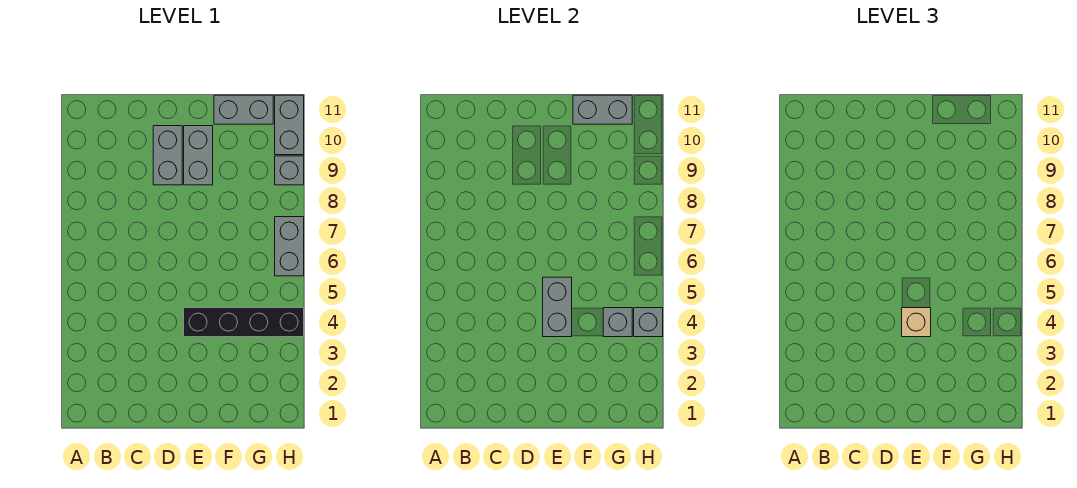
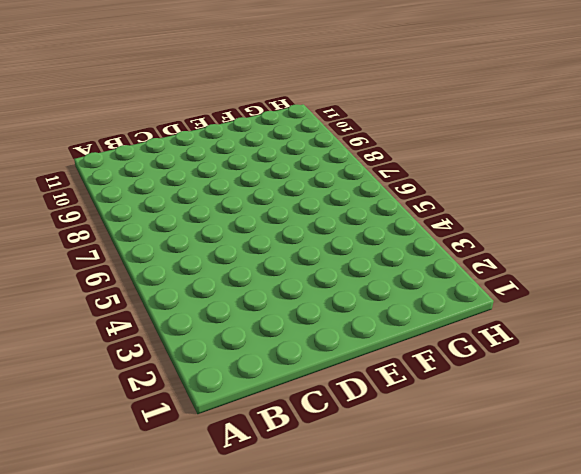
none -> grey 1x2 brick [153,126,182,185]
none -> black 1x4 brick [184,308,304,337]
none -> grey 1x2 brick [184,126,213,185]

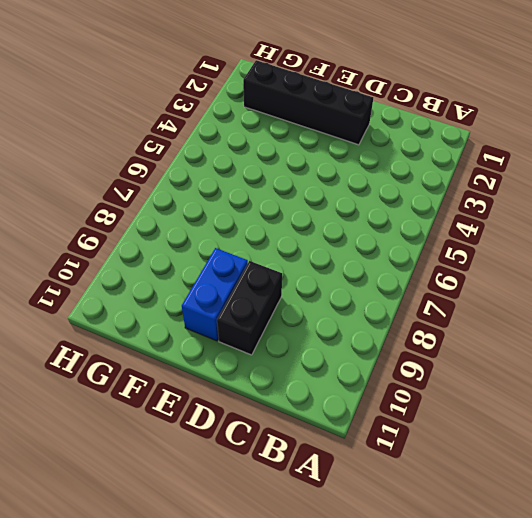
black 1x4 brick [243,60,373,145] -> black 1x4 brick moved to [184,308,304,337]
black 1x2 brick [217,261,282,355] -> grey 1x2 brick [153,126,182,185]
blue 1x2 brick [182,248,248,341] -> grey 1x2 brick [184,126,213,185]
none -> grey 1x2 brick [214,95,273,124]
none -> grey 1x2 brick [275,217,304,276]
none -> grey 1x1 brick [275,156,304,185]

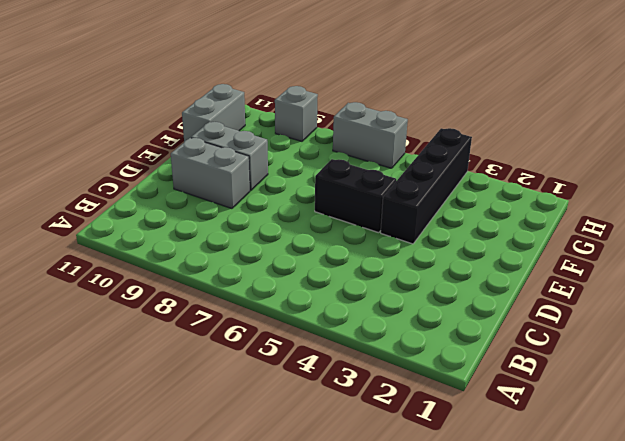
black 1x2 brick [315,159,396,233] -> none
none -> grey 1x2 brick [275,95,304,155]
none -> grey 1x2 brick [543,277,572,337]
none -> grey 1x2 brick [573,95,632,124]

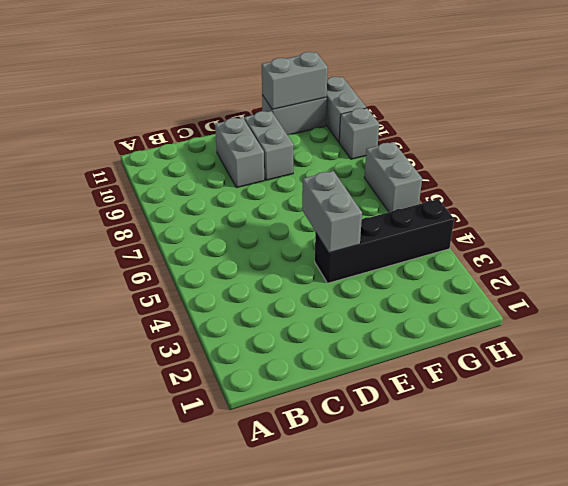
none -> grey 1x1 brick [603,308,632,337]
none -> grey 1x1 brick [634,308,663,337]
none -> tan 1x1 brick [902,308,931,337]

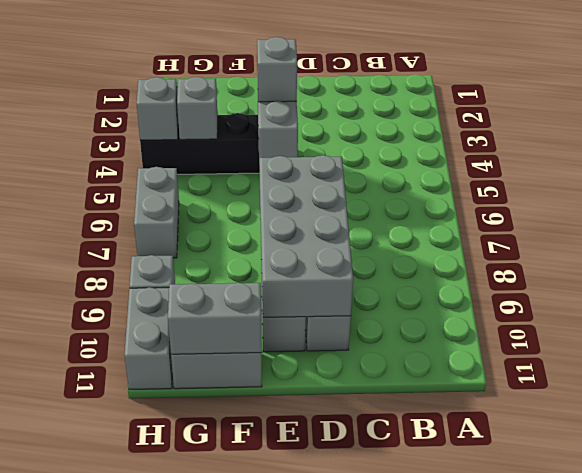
grey 2x4 brick [260,155,353,317] -> none
grey 1x1 brick [257,37,297,102] -> tan 1x1 brick [902,308,931,337]

